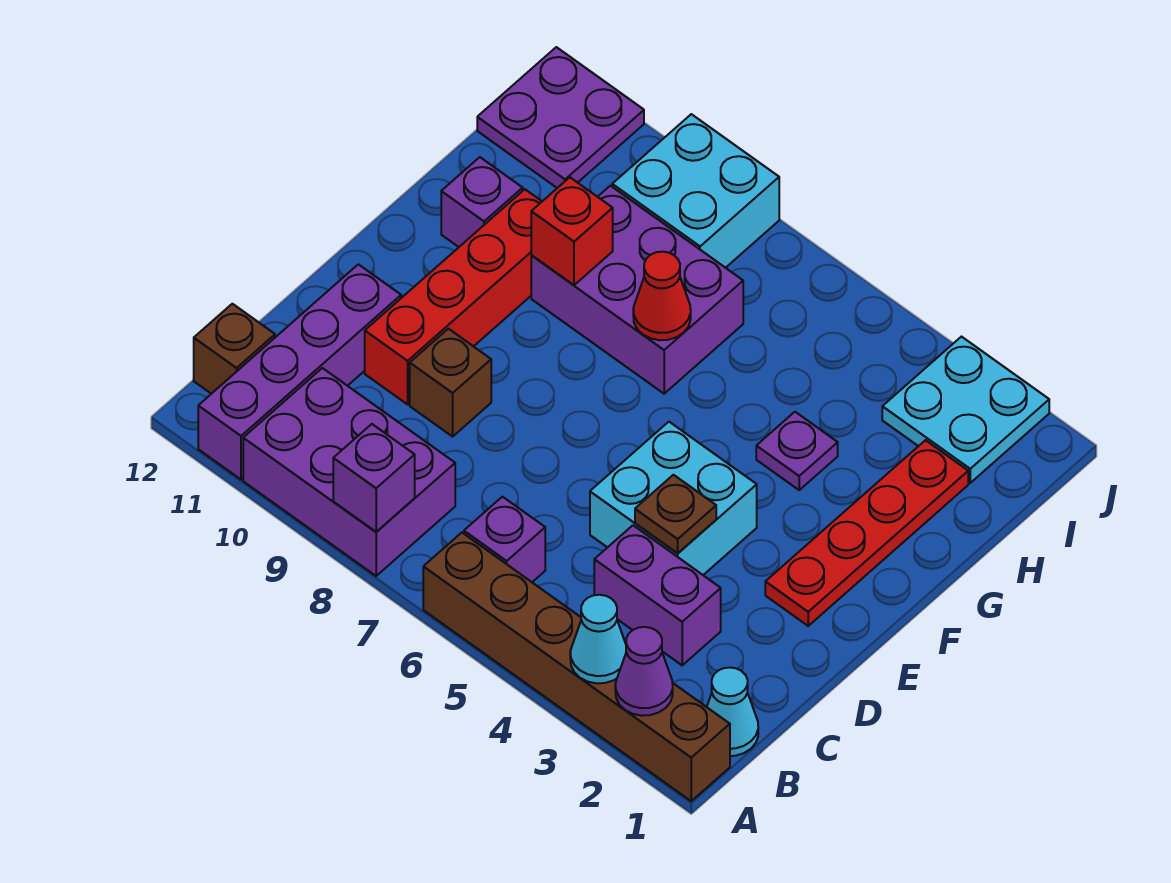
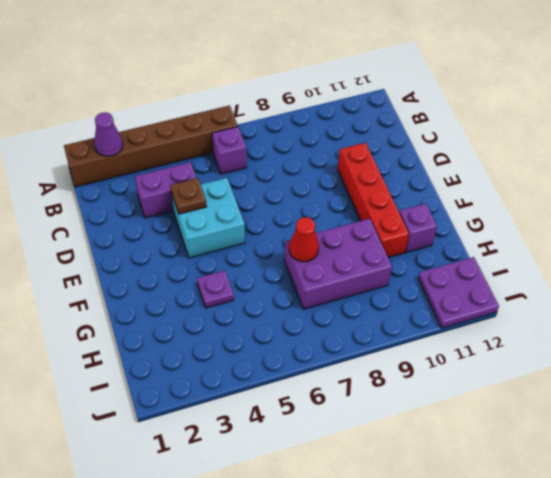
none -> purple 2x3 brick [243,368,455,576]
none -> purple 1x4 brick [198,264,401,479]
none -> cyan 1x1 cone [707,667,758,756]

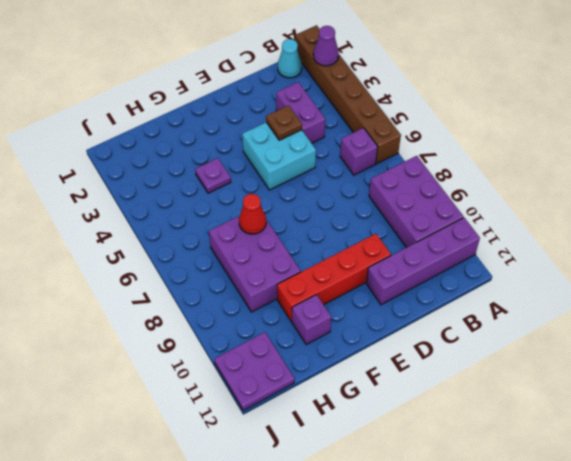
none -> brown 1x1 brick [194,304,275,394]
none -> brown 1x1 brick [410,329,491,437]
none -> red 1x4 plate [765,440,968,626]

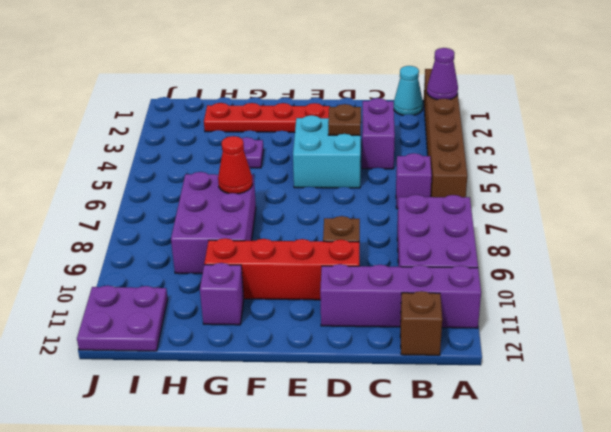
none -> cyan 2x2 plate [882,337,1049,483]
none -> cyan 2x2 brick [612,114,779,268]
none -> cyan 1x1 cone [570,595,626,683]

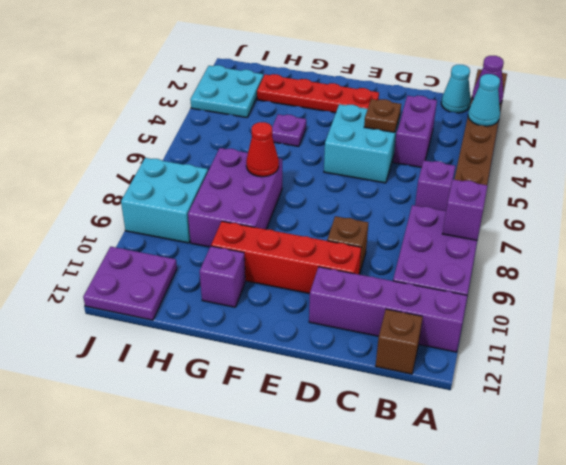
none -> red 1x1 brick [531,177,613,285]

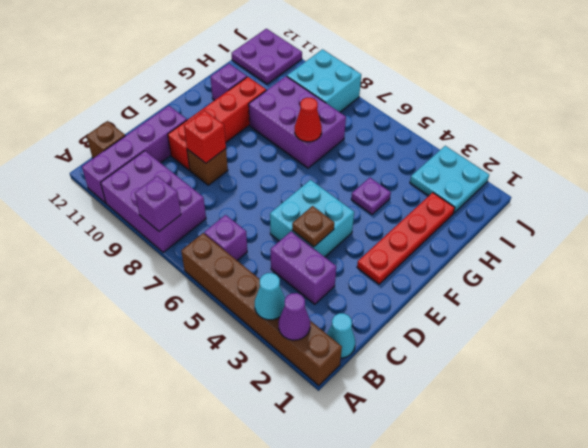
red 1x1 brick [184,111,226,163] -> red 1x1 brick moved to [531,177,613,285]

